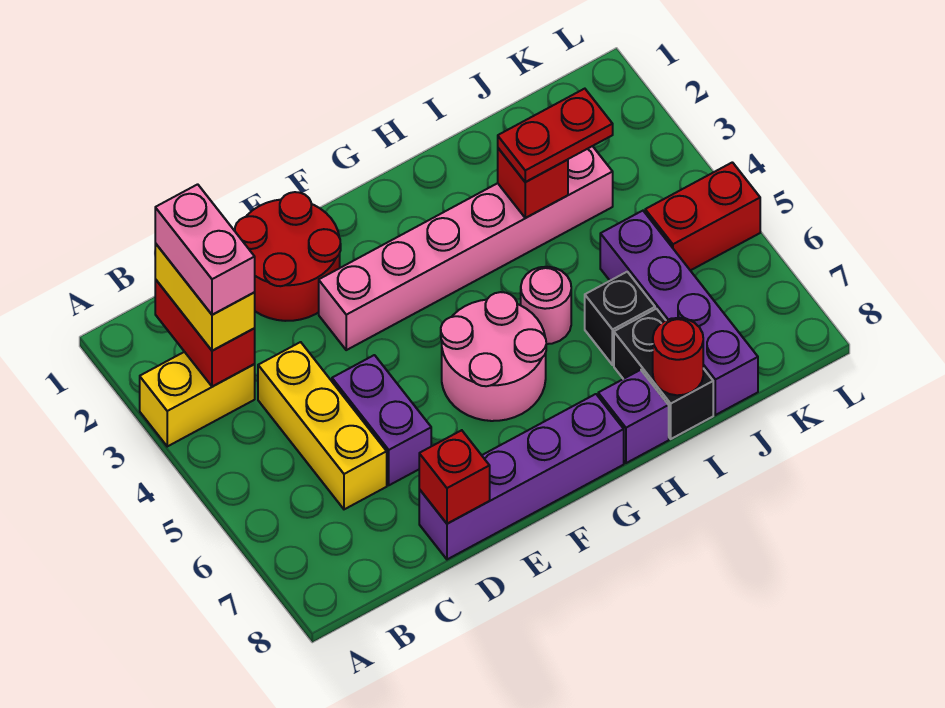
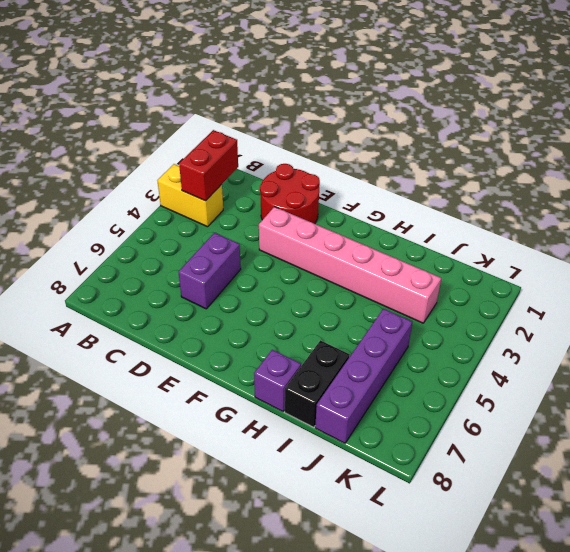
none -> yellow 1x3 brick [258,342,387,509]
none -> purple 1x4 brick [419,394,624,559]
none -> pink 2x2 round brick [441,292,546,421]

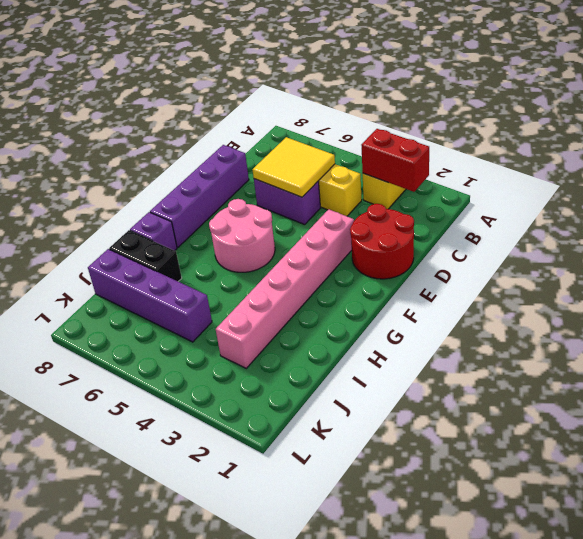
yellow 2x2 tile [253,137,335,197] -> none
none -> pink 1x1 round brick [521,267,571,344]
none -> black 1x1 brick [585,272,655,365]
none -> red 1x2 brick [645,162,760,271]

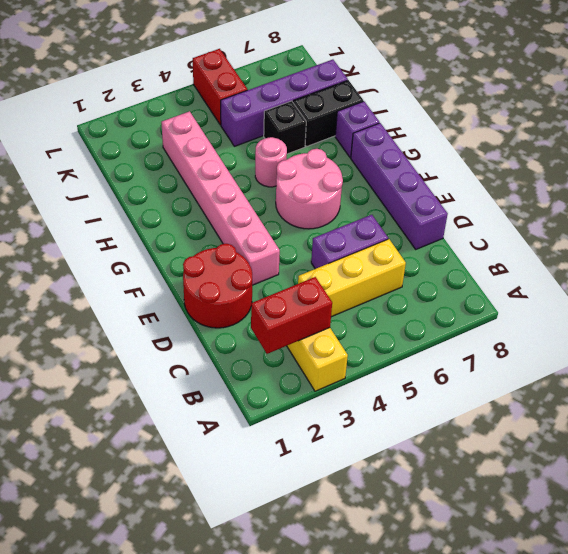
none -> red 1x1 brick [419,430,490,524]
none -> red 1x1 brick [498,148,568,218]
none -> red 1x1 round brick [653,318,703,395]

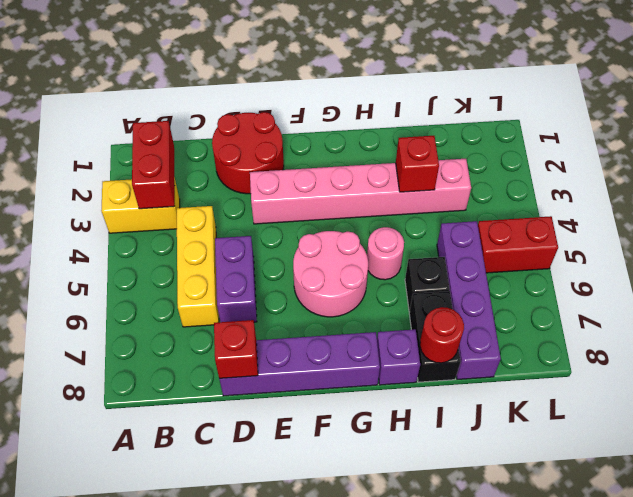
none -> yellow 1x2 brick [155,243,255,351]
none -> red 1x2 plate [498,89,613,182]
none -> pink 1x2 brick [155,184,255,315]

